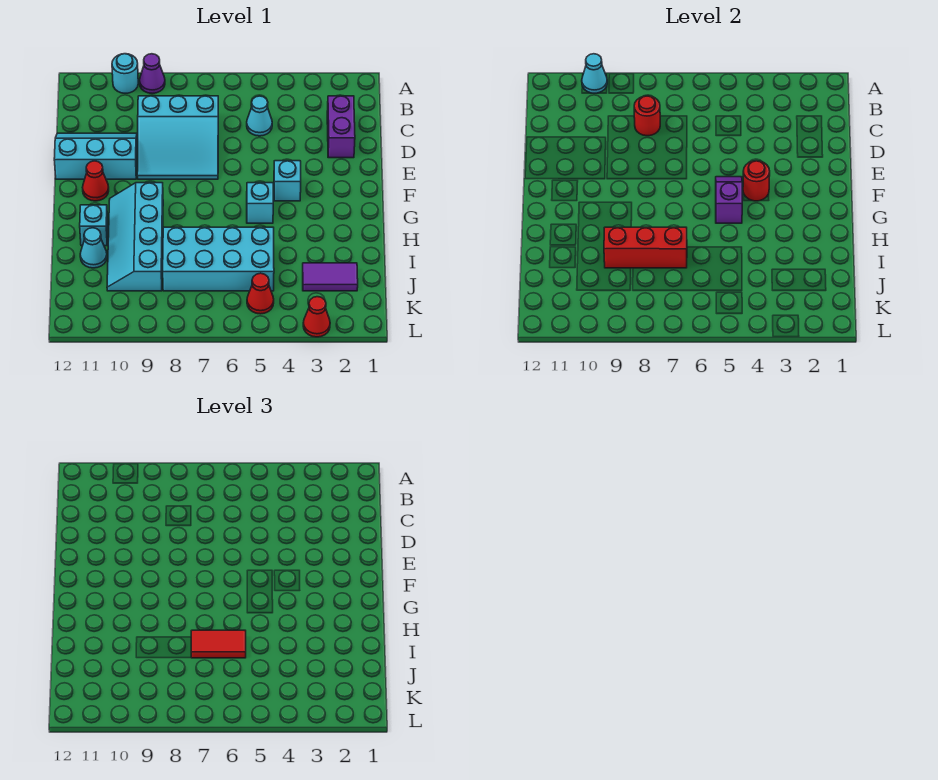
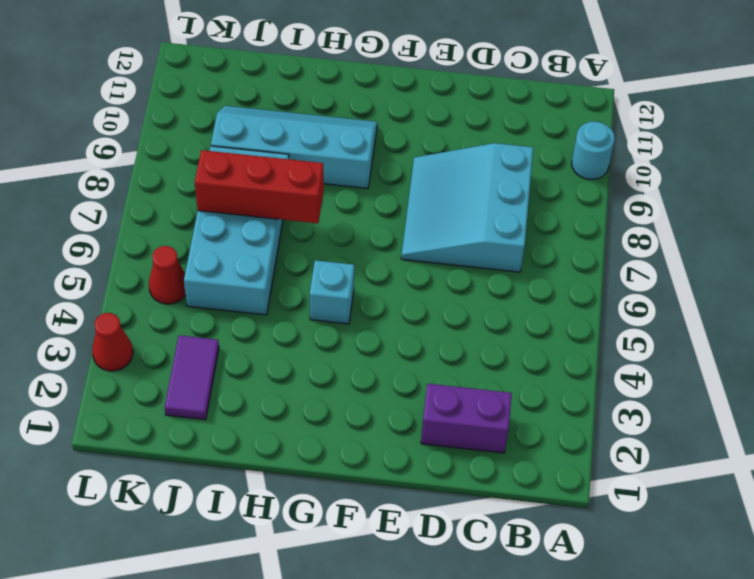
red 1x3 brick [195,150,324,223] -> red 1x3 brick turned to [604,227,687,268]
none -> purple 1x1 cone [140,54,165,93]
none -> cyan 1x1 cone [247,96,272,136]
none -> cyan 2x3 slope [54,133,137,179]

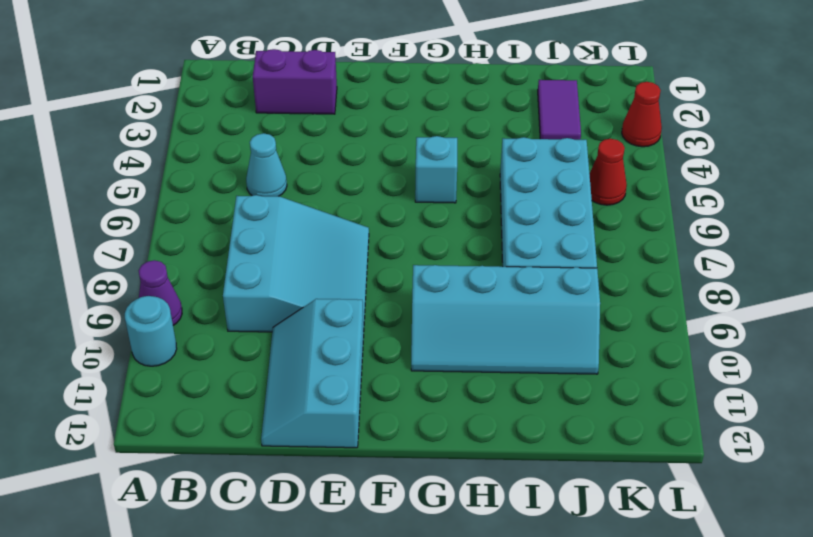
none -> cyan 1x1 brick [274,161,301,201]
none -> red 1x1 cone [83,161,109,201]
none -> cyan 1x1 brick [80,205,108,246]

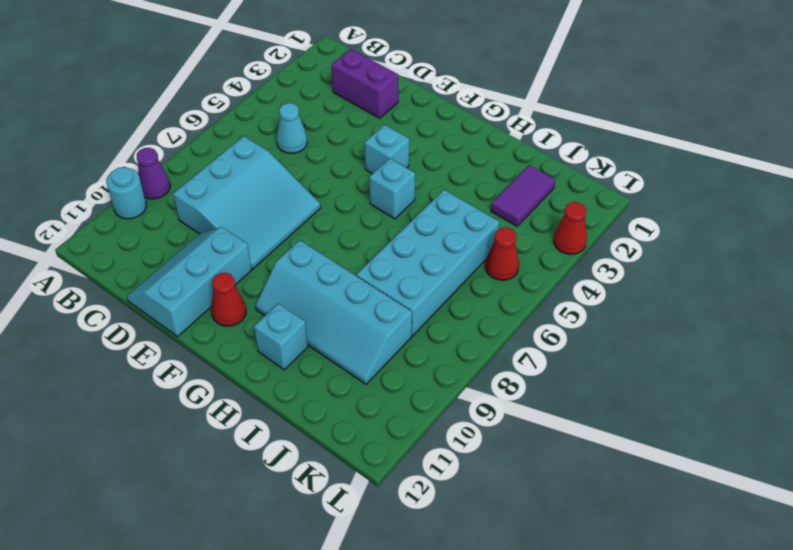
none -> cyan 1x1 cone [80,228,107,268]
none -> cyan 1x1 cone [582,54,607,93]
none -> red 1x1 round brick [634,96,660,136]

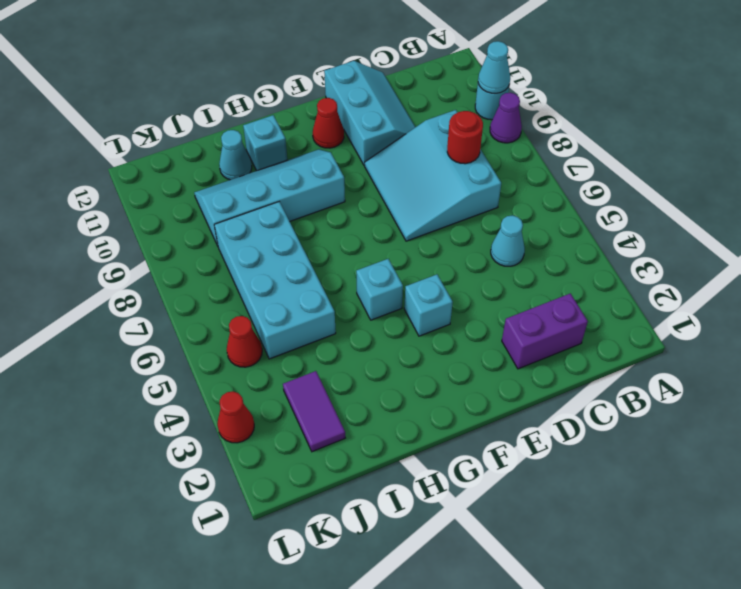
none -> red 1x1 round brick [743,161,770,201]
none -> purple 1x2 slope [716,177,742,223]
none -> red 1x3 brick [604,227,687,268]

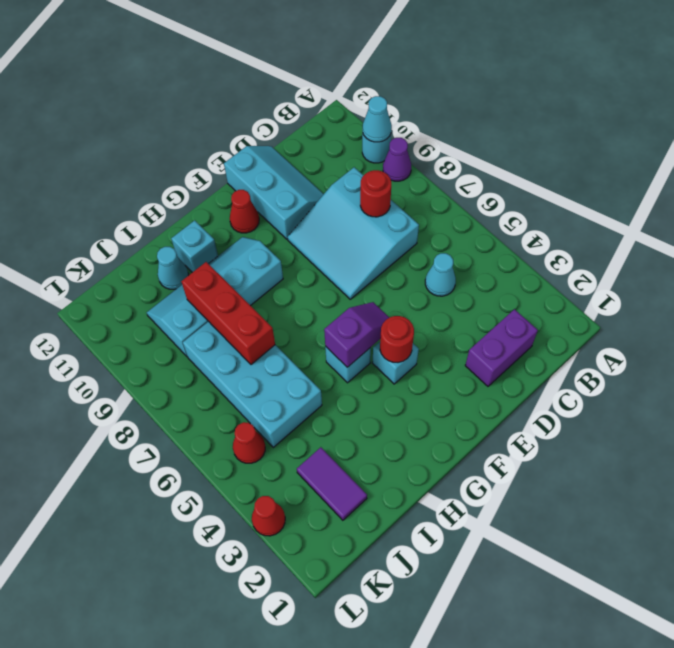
none -> red 1x2 tile [191,630,246,658]

